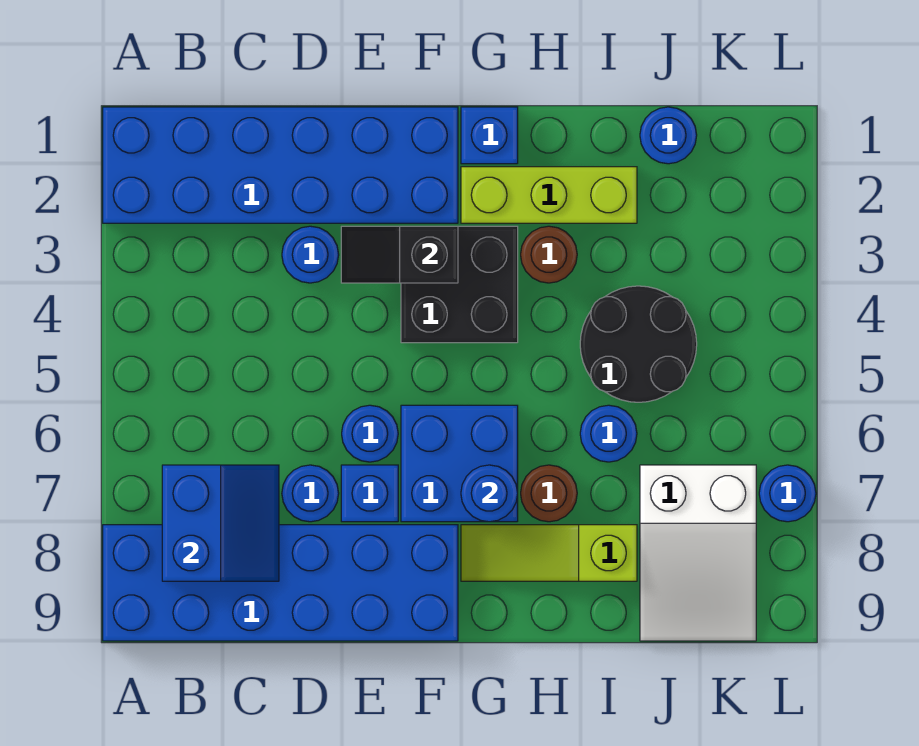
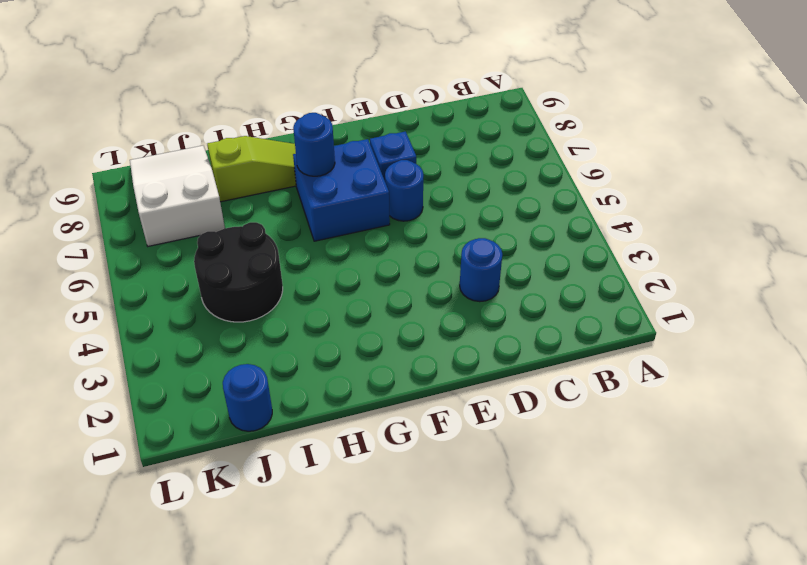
none -> blue 2x6 brick [103,107,458,223]
none -> blue 2x6 brick [103,525,458,641]
none -> blue 1x1 round brick [282,465,339,522]

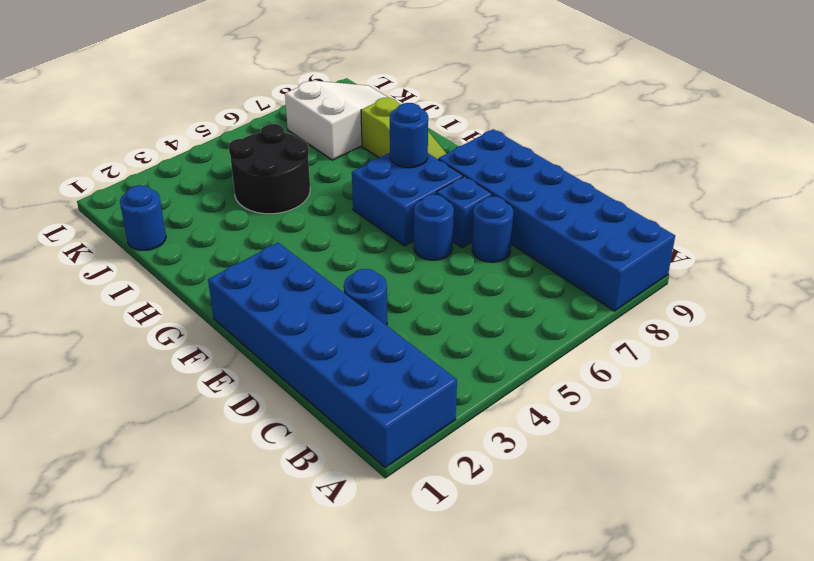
none -> black 2x2 brick [401,226,518,343]
none -> blue 1x1 brick [461,107,518,164]
none -> lime 1x3 brick [461,167,637,223]

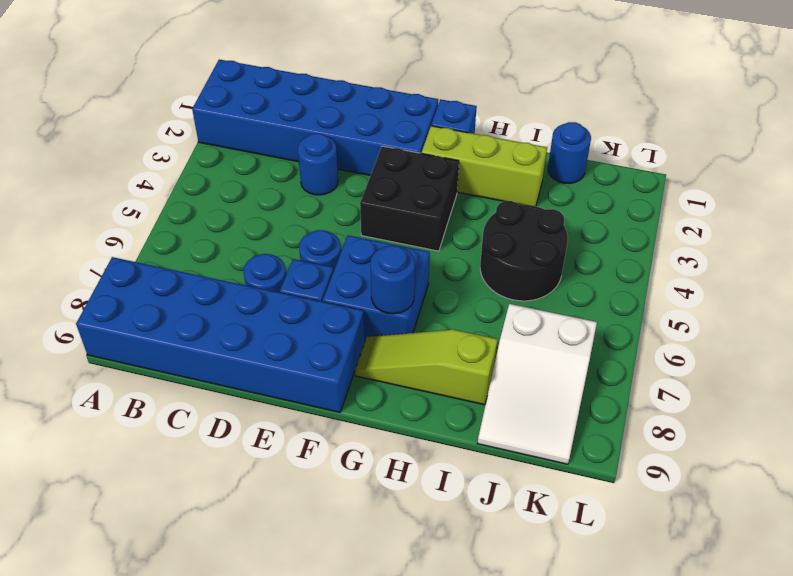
none -> brown 1x1 round brick [521,226,577,283]
none -> brown 1x1 round brick [521,465,577,522]
none -> blue 1x1 round brick [580,405,637,462]

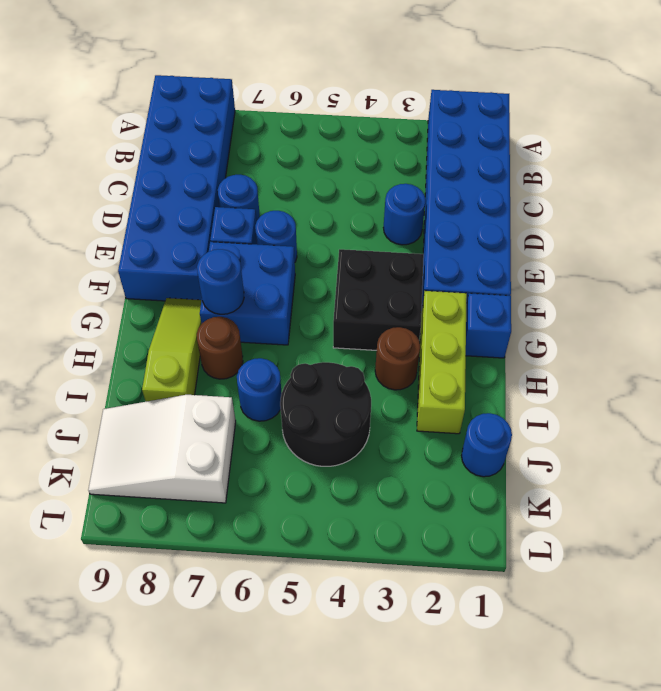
none -> blue 1x1 round brick [759,465,816,522]
none -> blue 2x2 slope [162,465,279,581]
none -> black 1x2 slope [341,226,458,283]

